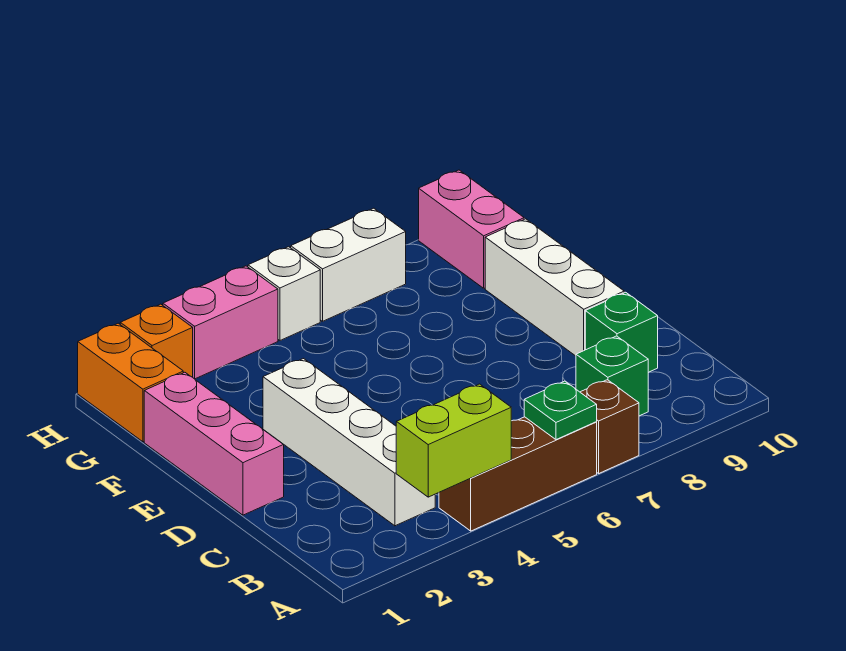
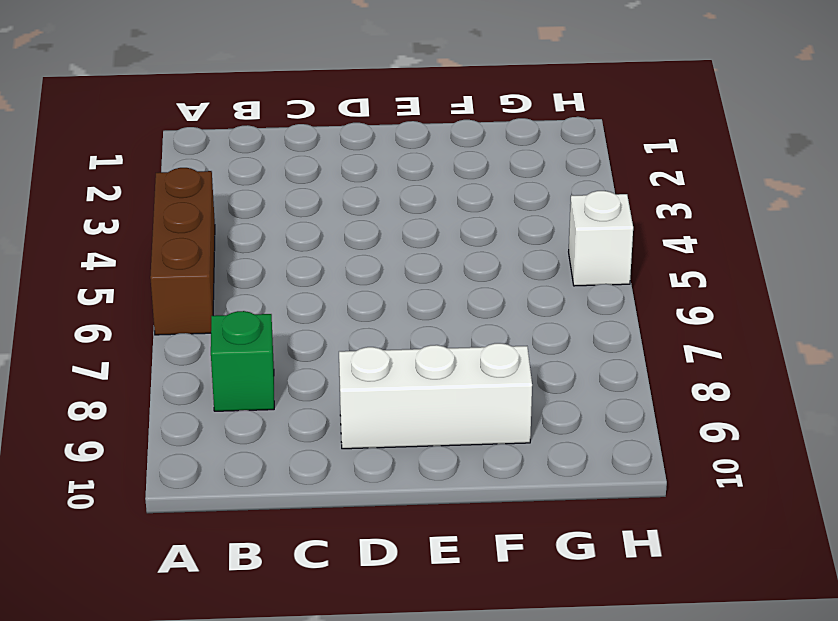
none -> brown 1x1 brick [580,380,639,473]
none -> white 1x4 brick [263,359,435,526]
none -> green 1x1 brick [585,292,658,372]

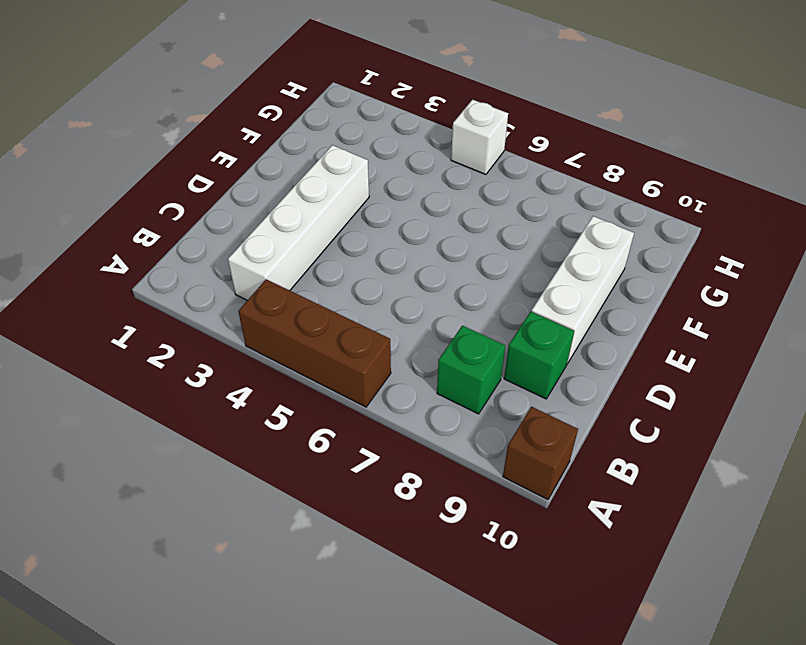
brown 1x1 brick [503,407,578,499] -> brown 1x1 brick moved to [580,380,639,473]
none -> pink 1x3 brick [144,372,284,515]
none -> orange 1x2 brick [78,323,183,442]
none -> pink 1x2 brick [419,170,524,288]

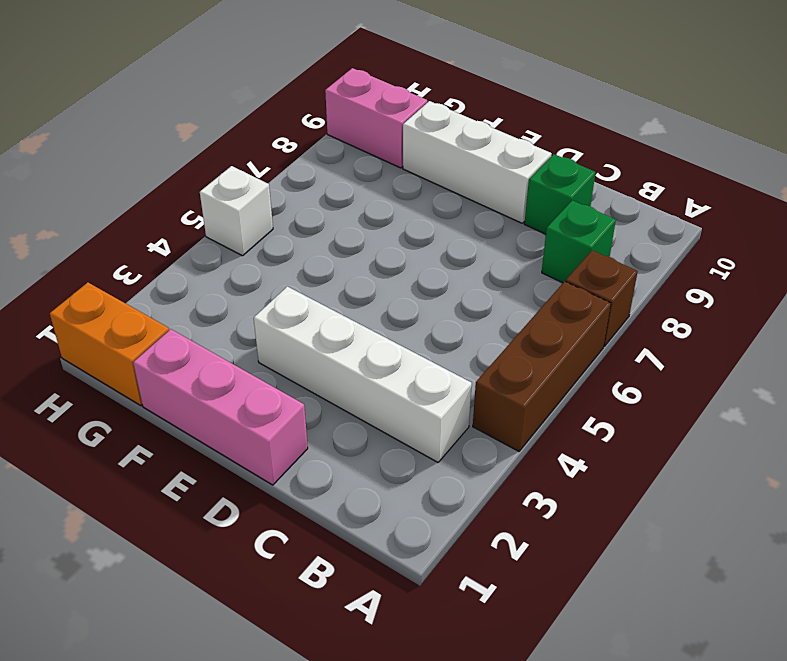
none -> orange 1x1 brick [120,304,193,377]
none -> pink 1x2 brick [163,266,278,379]
none -> white 1x2 brick [291,208,406,321]

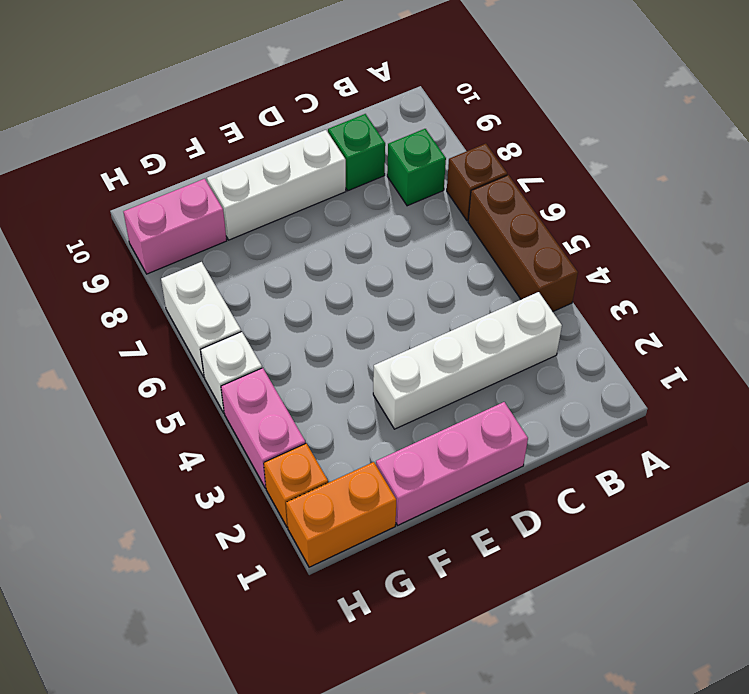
none -> lime 1x2 brick [396,384,511,497]
none -> green 1x1 plate [524,381,597,440]

